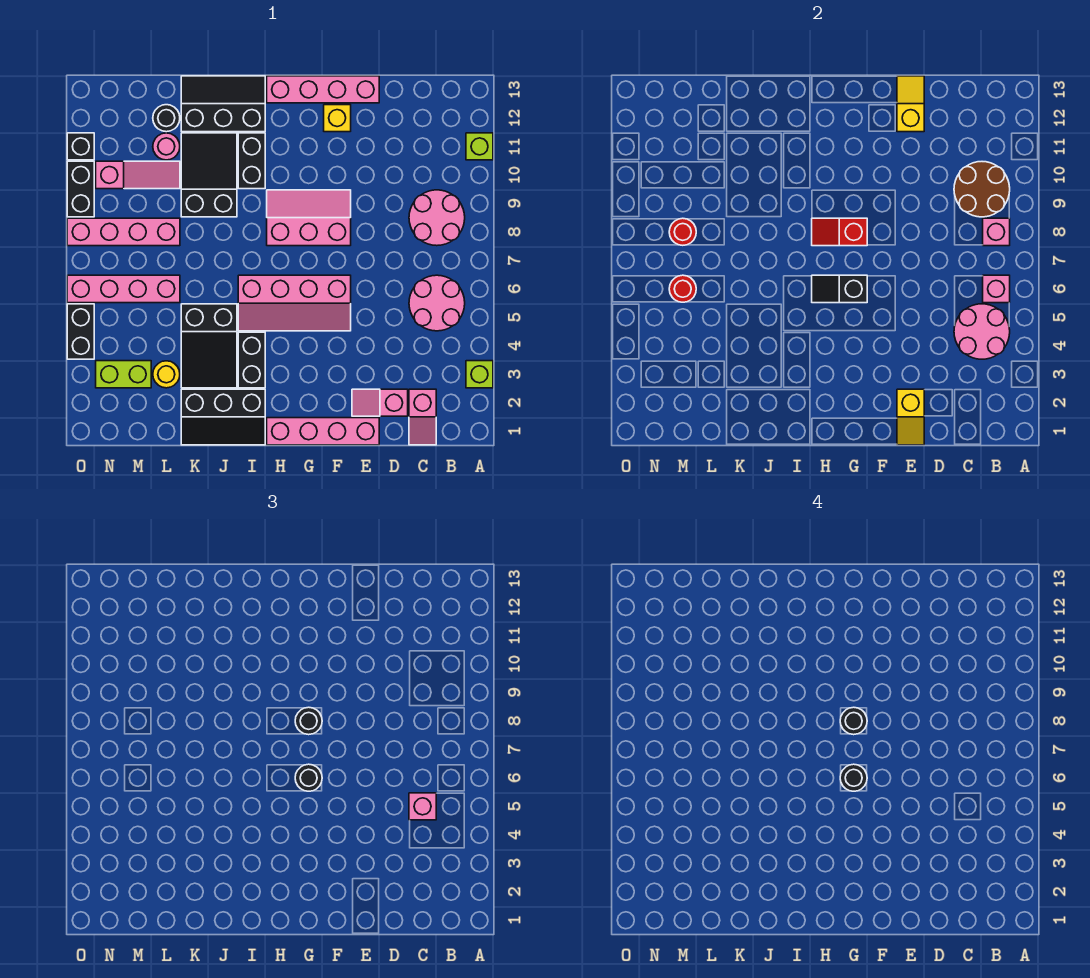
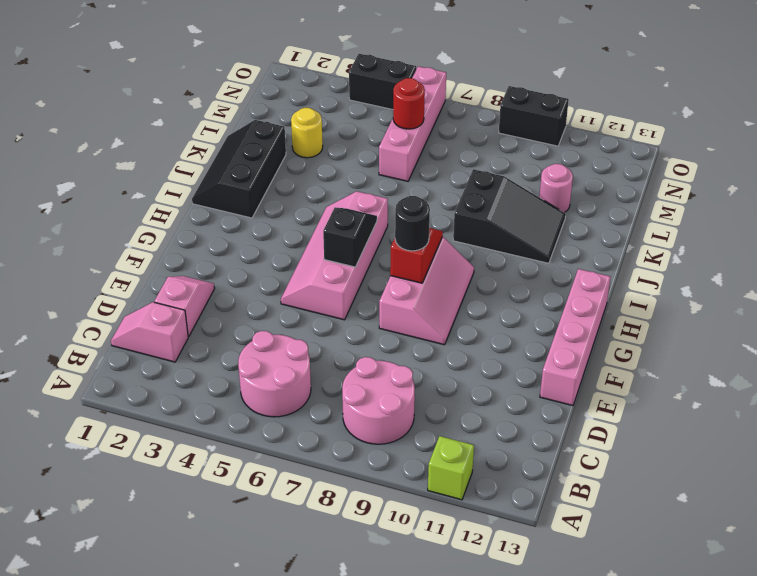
none -> lime 1x1 brick [466,361,493,388]
none -> pink 1x4 brick [267,418,379,445]
none -> yellow 1x1 brick [324,105,351,132]
none -> black 1x2 brick [238,332,265,388]

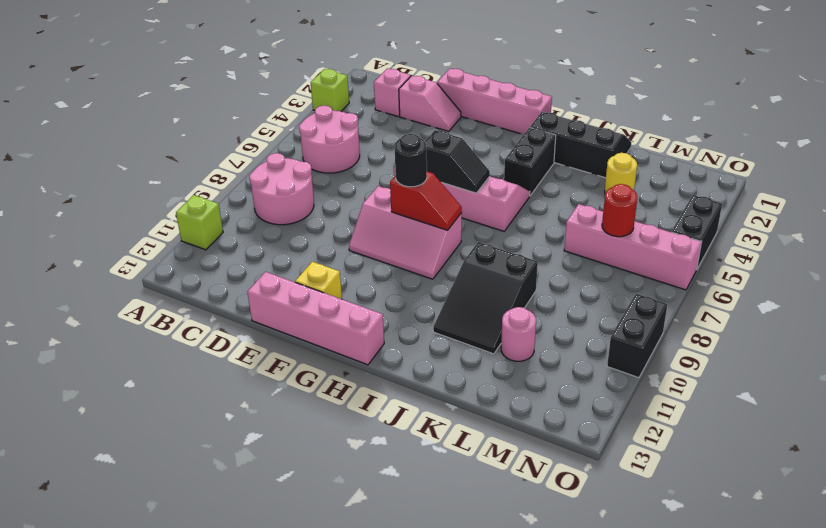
none -> black 1x2 brick [238,133,265,189]
none -> black 2x3 slope [181,76,265,132]
none -> black 2x3 slope [181,304,237,388]
none -> pink 1x4 brick [67,218,180,246]

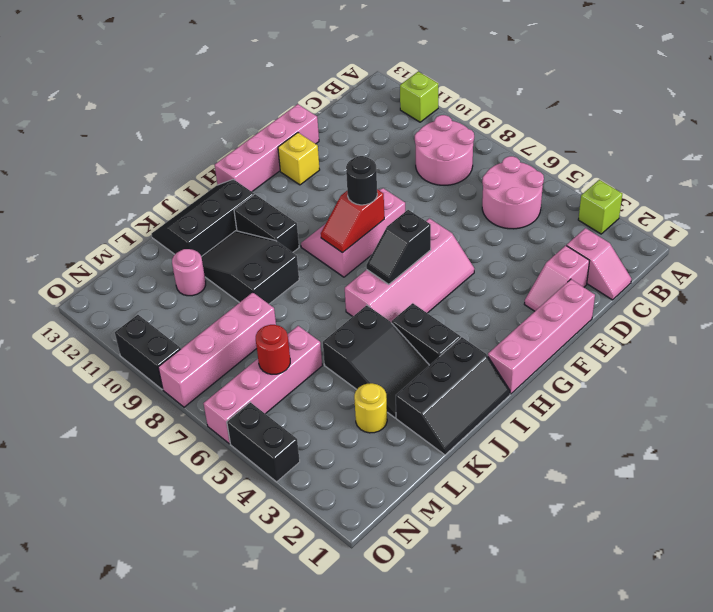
none -> pink 1x3 slope [96,161,180,189]
none -> black 1x1 round brick [153,105,180,132]
none -> lime 1x2 brick [96,361,151,388]
none -> black 1x1 brick [67,133,94,160]

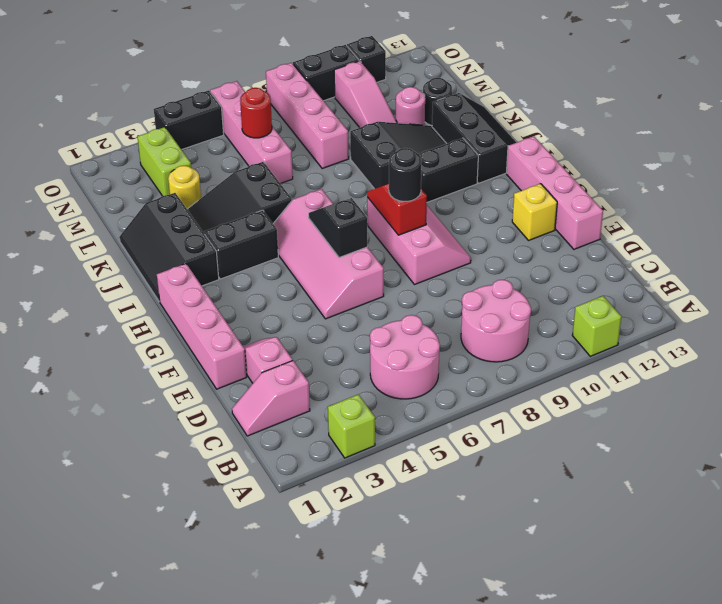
none -> pink 2x2 round brick [954,304,1010,359]
none -> pink 1x1 brick [983,275,1010,303]
none -> pink 1x1 brick [983,218,1010,246]
none -> brown 2x2 round brick [954,162,1010,217]

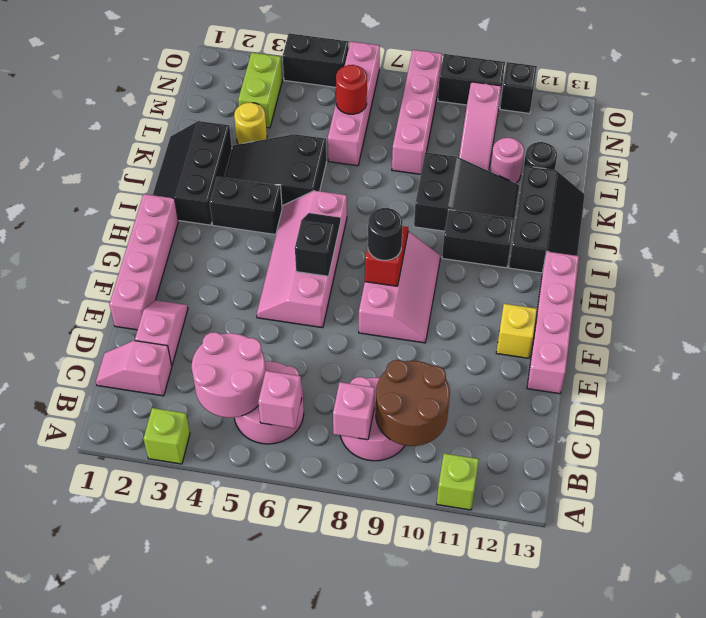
none -> yellow 1x2 slope [897,389,924,445]
none -> yellow 1x2 slope [897,76,924,132]
none -> red 1x1 round brick [669,218,696,245]
none -> pink 1x1 brick [409,793,436,820]

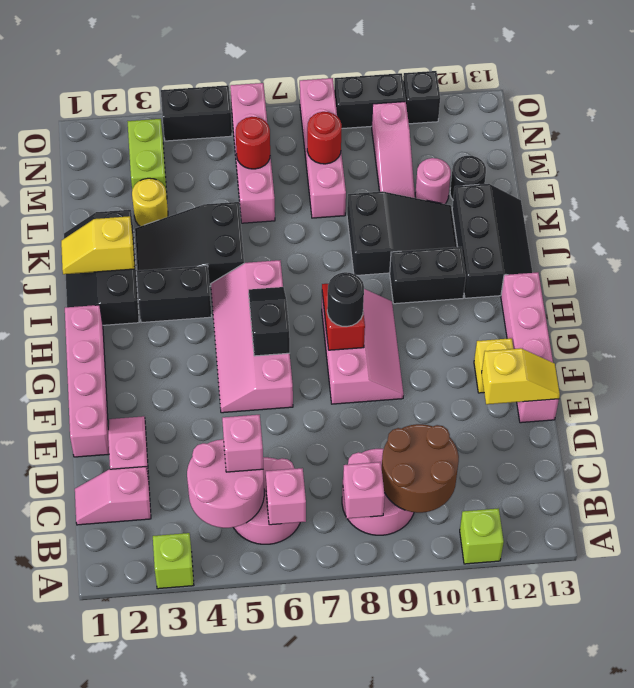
yellow 1x2 slope [61,216,135,275] -> yellow 1x2 slope moved to [897,389,924,445]
none -> black 1x1 round brick [295,764,322,791]
none -> black 1x1 round brick [840,764,867,791]
none -> black 1x1 round brick [840,707,867,735]

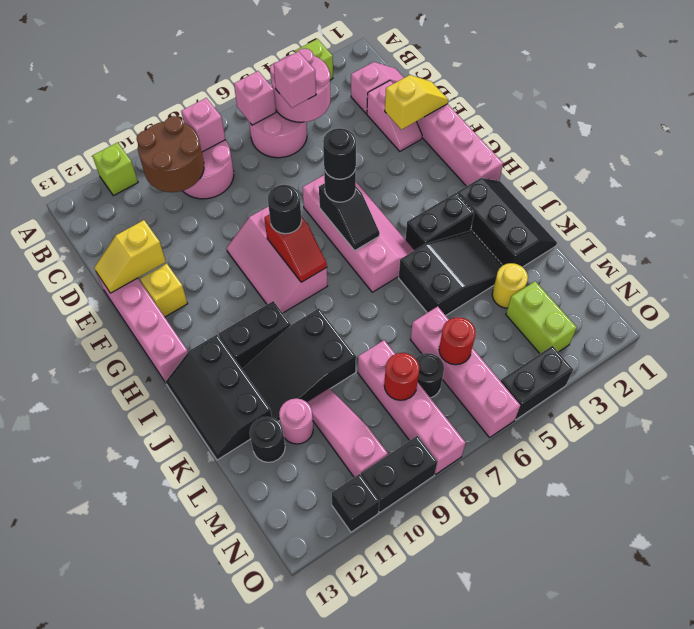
black 1x1 round brick [415,353,444,398] -> black 1x1 round brick moved to [840,707,867,735]

